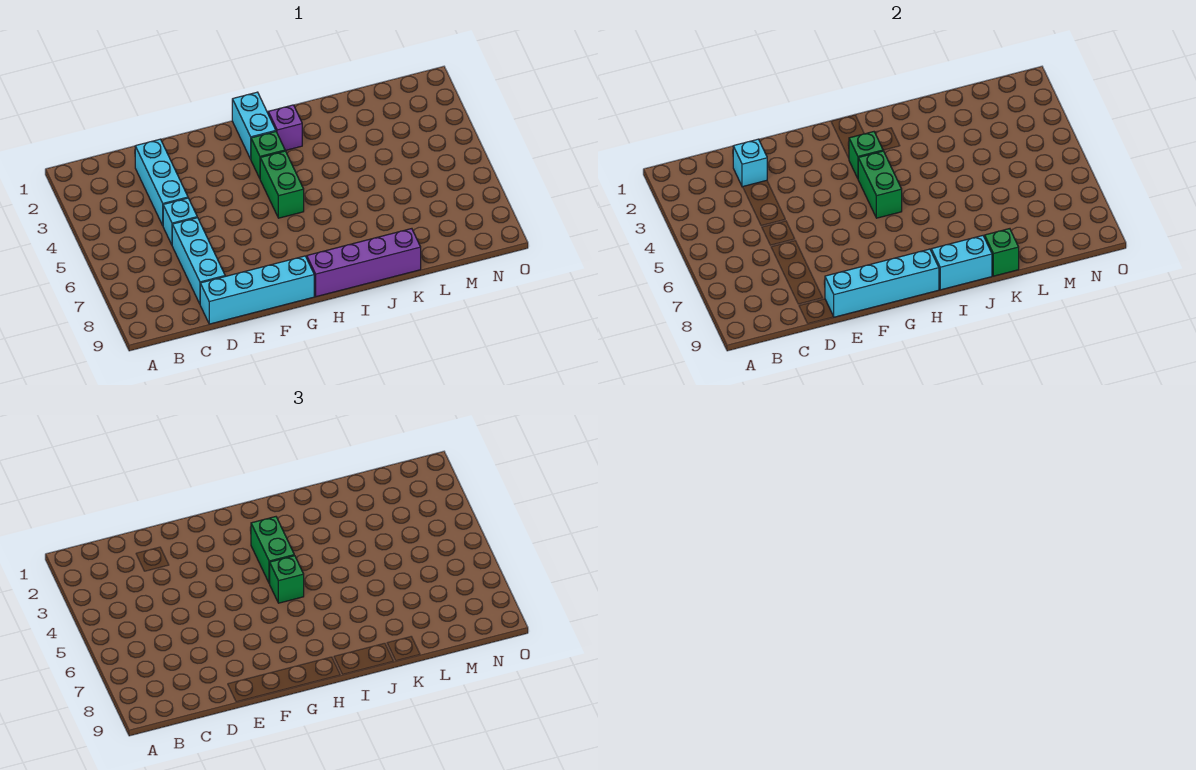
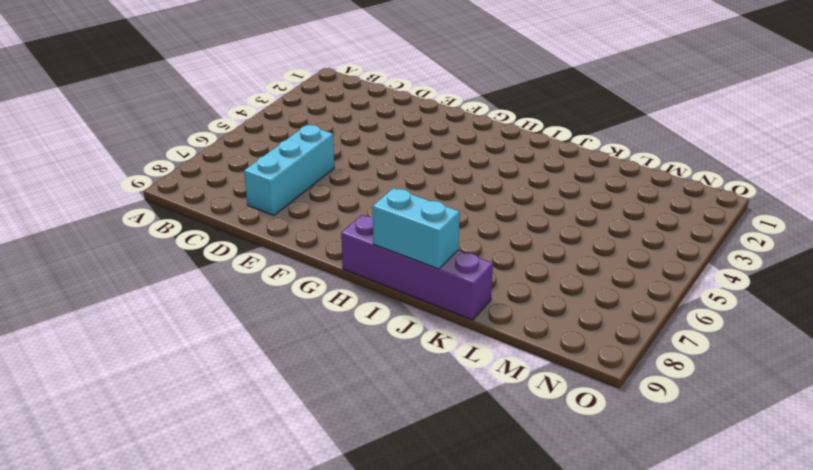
none -> cyan 1x3 brick [135,139,188,225]
none -> cyan 1x1 brick [163,198,197,245]
none -> cyan 1x4 brick [200,256,314,324]

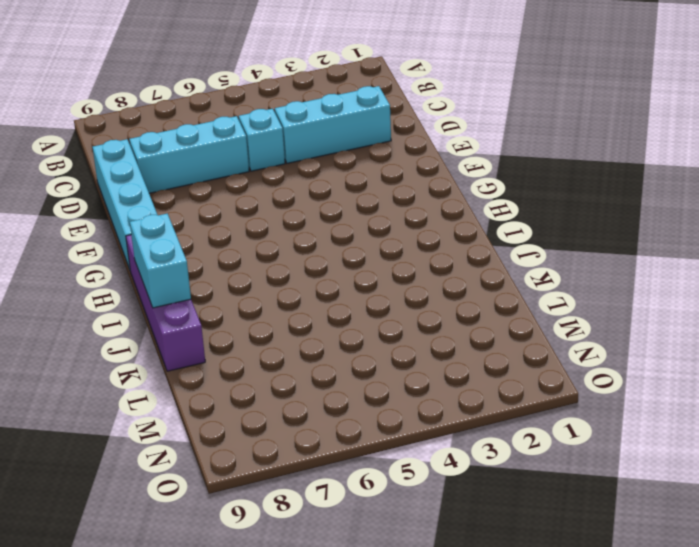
none -> cyan 1x2 brick [232,92,276,159]
none -> green 1x1 brick [251,132,285,178]
none -> green 1x2 brick [260,151,304,218]

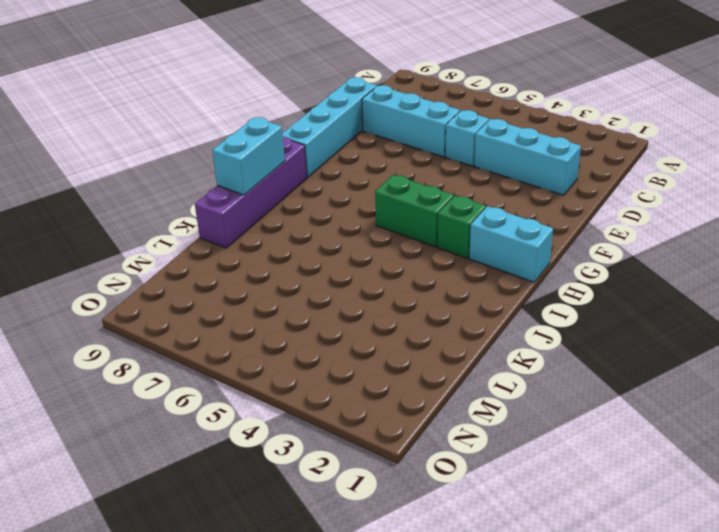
none -> purple 1x1 brick [268,105,302,151]
none -> cyan 1x1 brick [733,139,767,187]
none -> cyan 1x4 brick [825,249,939,317]

